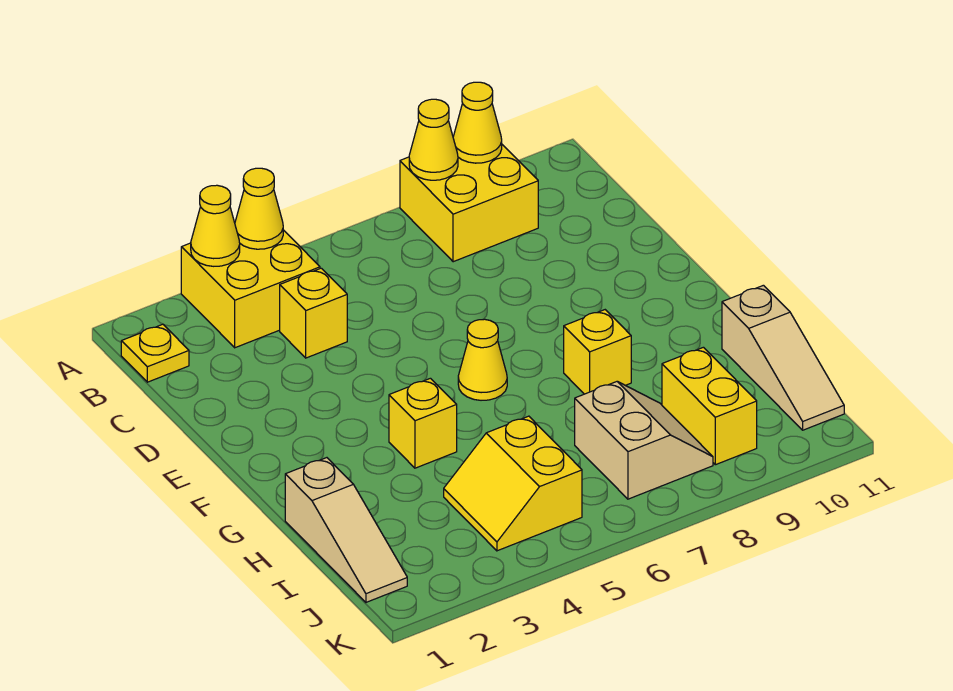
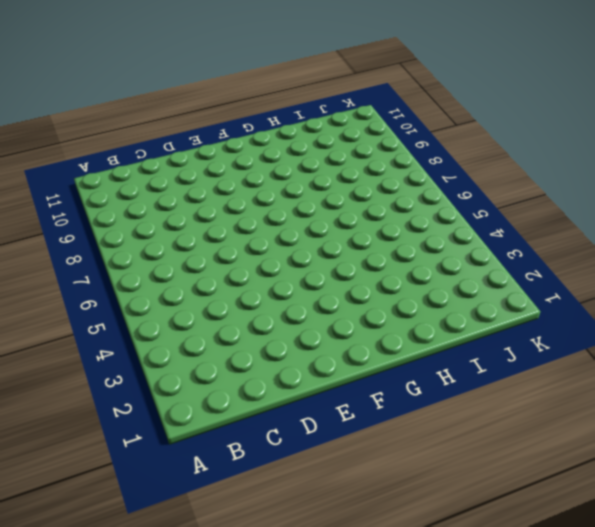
none -> yellow 2x2 brick [181,230,320,348]
none -> yellow 2x2 brick [400,145,538,262]
none -> yellow 1x1 plate [121,324,189,382]

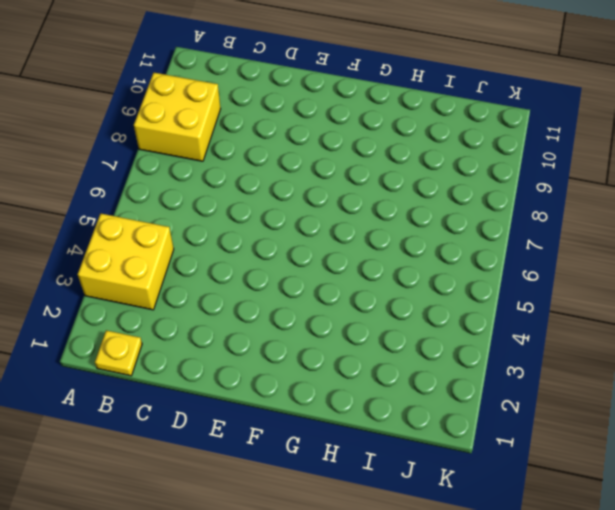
none -> yellow 1x1 brick [280,268,347,358]
none -> yellow 1x1 cone [458,319,507,400]
none -> yellow 1x1 brick [389,378,457,468]

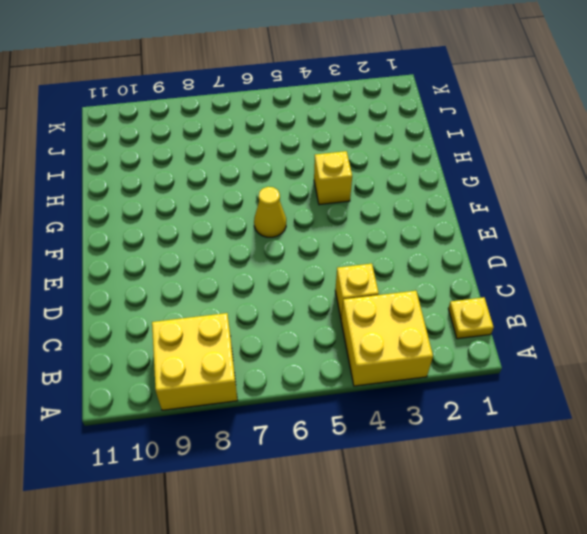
none -> yellow 1x1 brick [564,310,631,394]
none -> tan 1x3 slope [285,458,407,602]
none -> tan 1x3 slope [722,285,844,430]

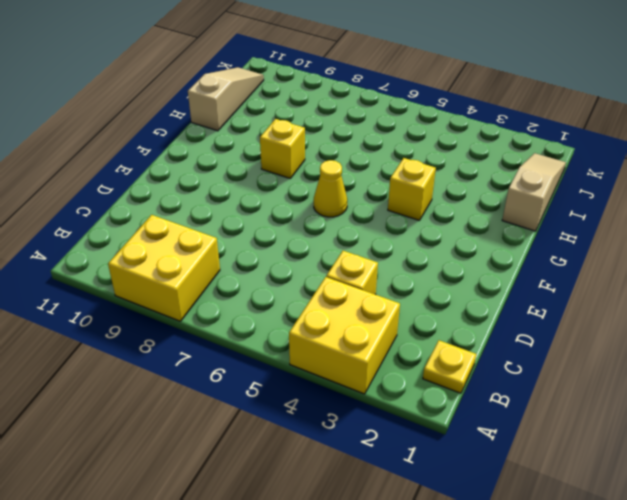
none -> yellow 2x2 slope [444,416,582,551]
none -> tan 2x2 slope [575,382,713,499]
none -> yellow 1x2 brick [662,347,757,465]

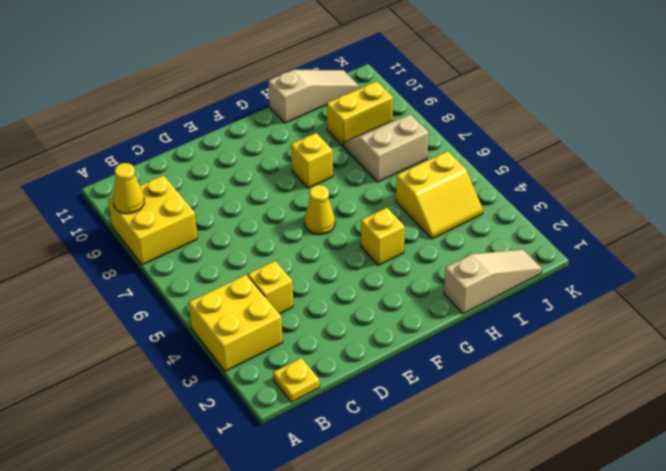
none -> yellow 1x1 cone [191,185,240,266]
none -> yellow 1x1 cone [235,168,283,249]
none -> yellow 1x1 cone [409,99,458,180]

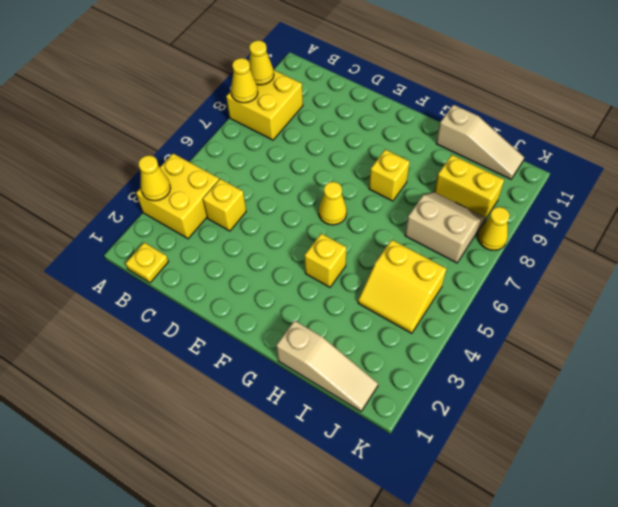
yellow 1x1 cone [478,207,510,250] -> yellow 1x1 cone moved to [235,168,283,249]

